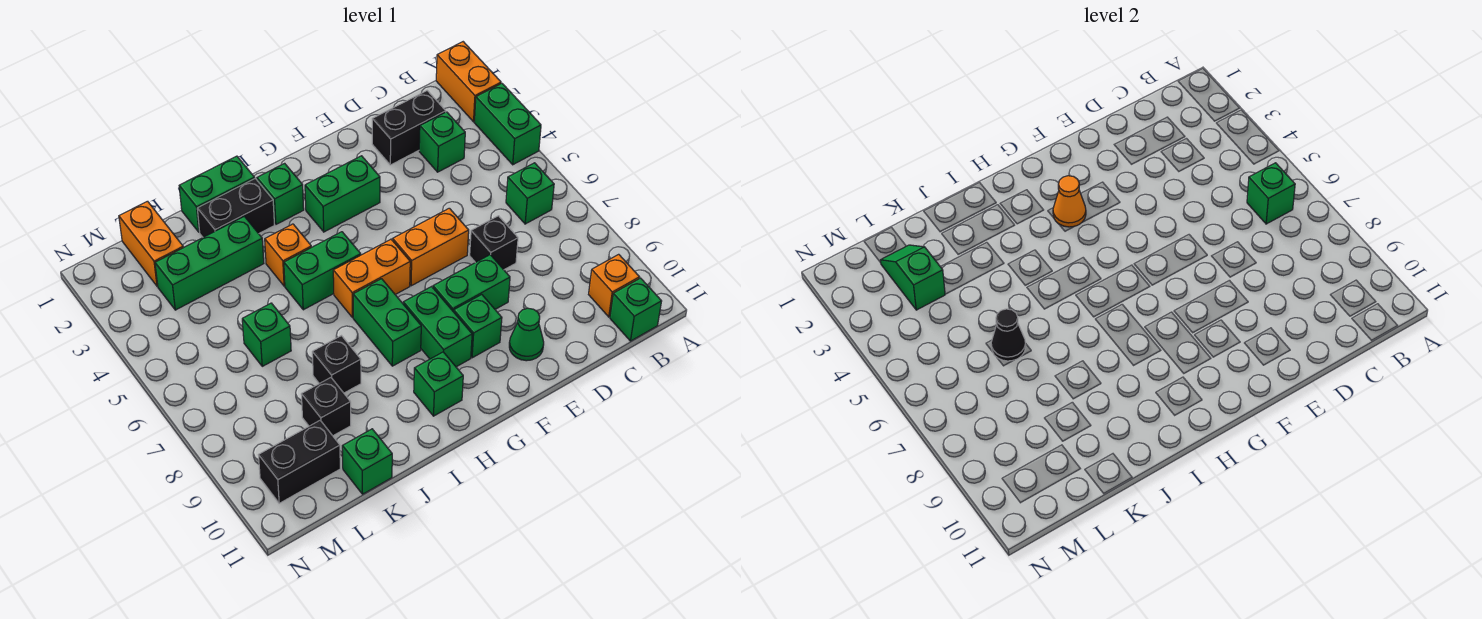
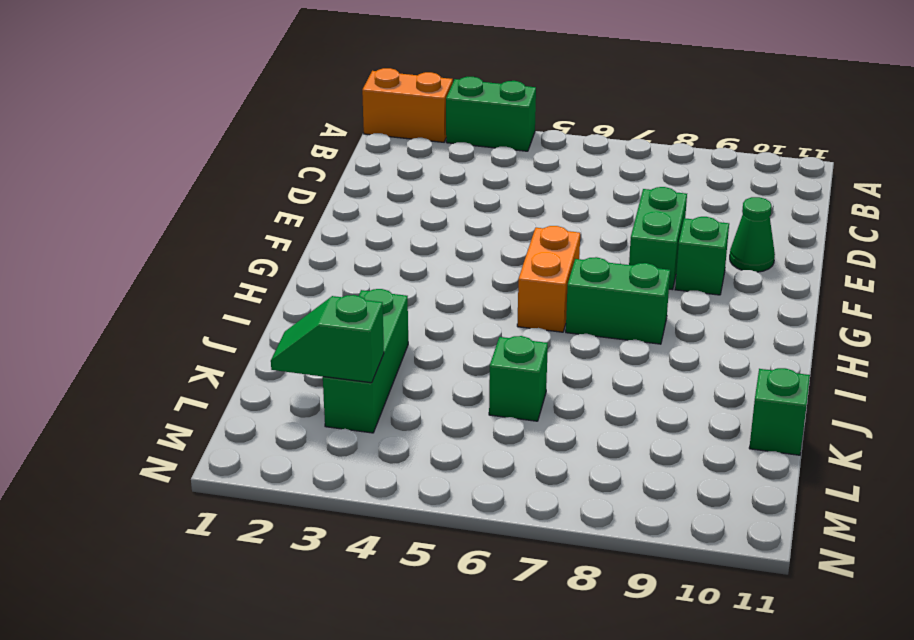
none -> green 1x1 brick [506,163,554,224]
none -> orange 1x1 brick [589,254,639,317]
none -> green 1x1 brick [610,278,662,341]
none -> black 1x2 brick [372,91,446,165]

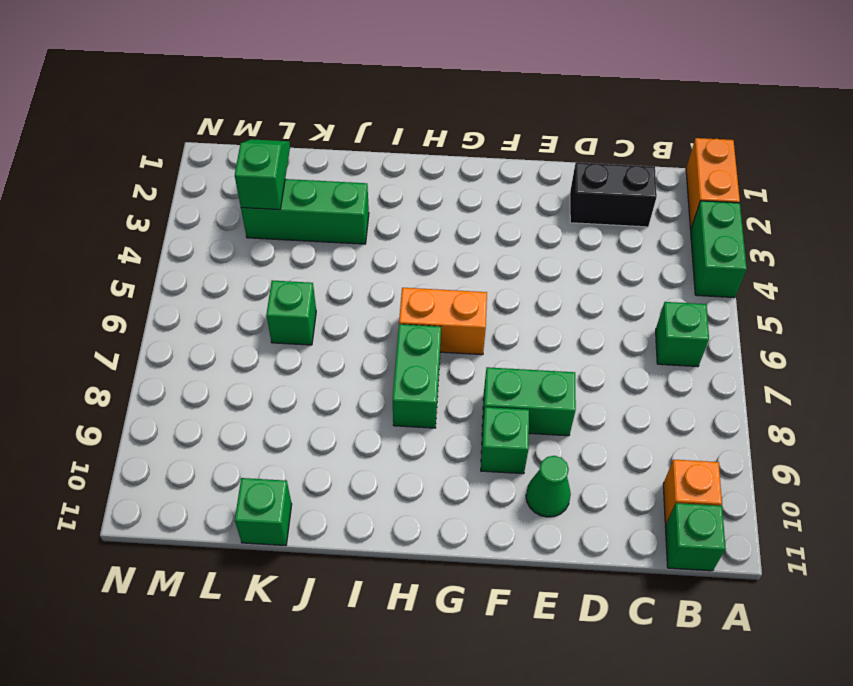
none -> green 1x1 brick [419,112,465,172]
none -> black 1x1 brick [470,216,518,270]
none -> orange 1x2 brick [393,208,469,286]
none -> green 1x2 brick [305,156,380,232]

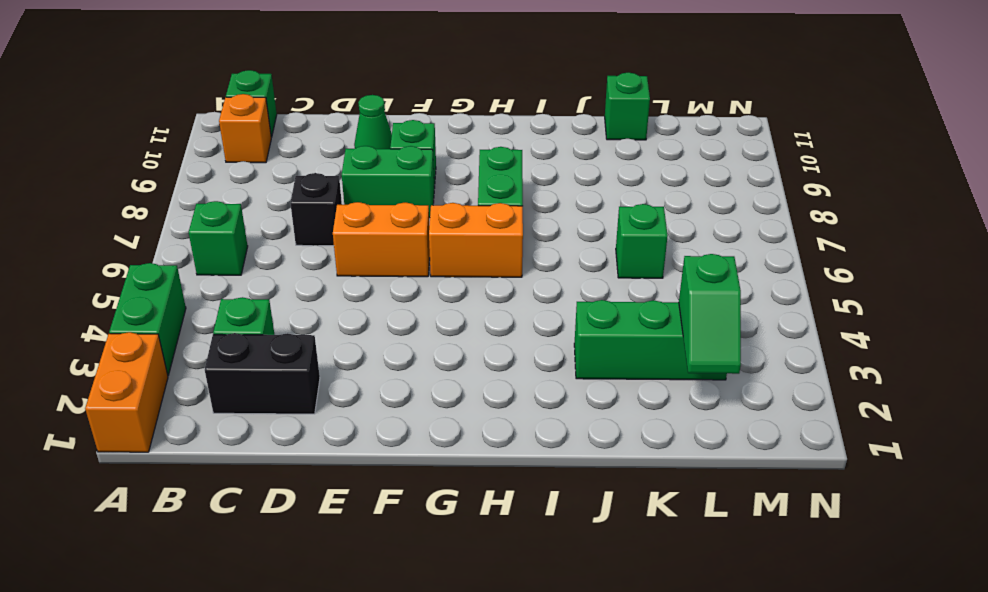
none -> green 1x2 brick [305,156,380,232]
none -> green 1x2 brick [403,287,472,367]
none -> green 1x1 brick [257,163,304,224]
none -> green 1x2 brick [284,232,361,310]

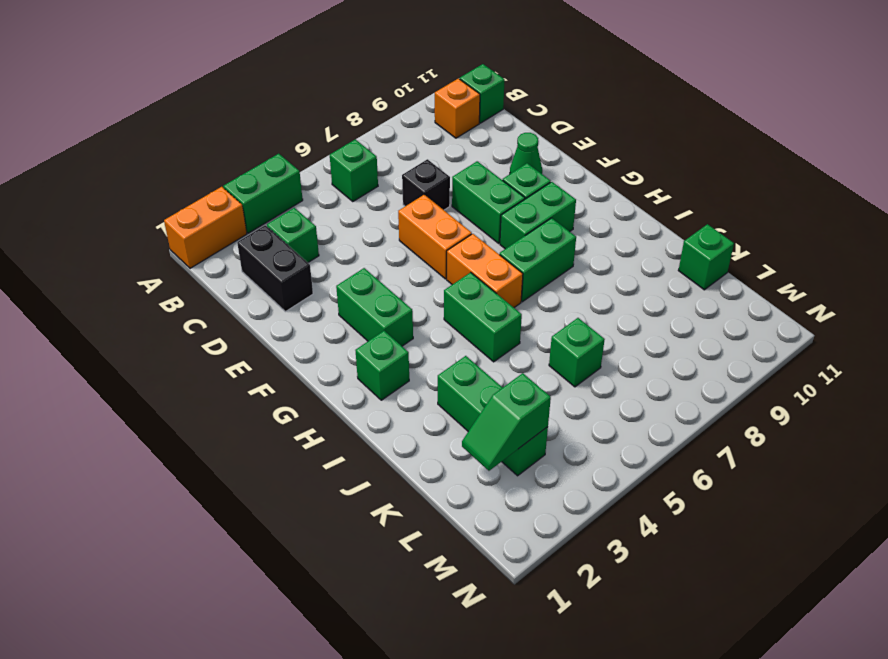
none -> green 1x1 brick [414,352,463,416]
none -> green 1x2 brick [179,156,255,232]
none -> black 1x2 brick [197,178,274,237]
none -> orange 1x1 brick [265,224,311,286]

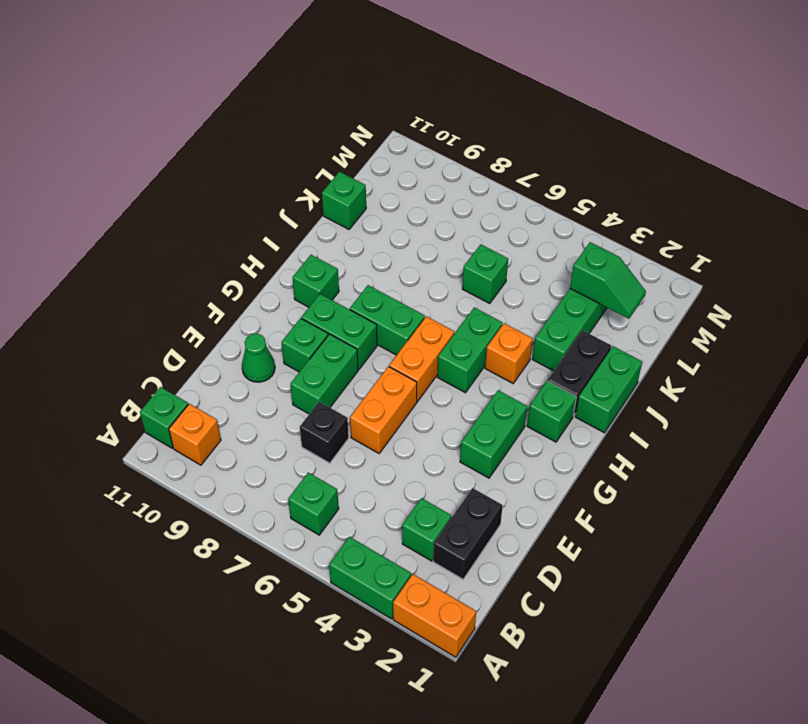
none -> black 1x1 brick [312,336,361,393]
none -> black 1x1 brick [301,378,351,436]
none -> orange 1x2 brick [119,201,183,286]
none -> black 1x2 brick [259,421,340,503]

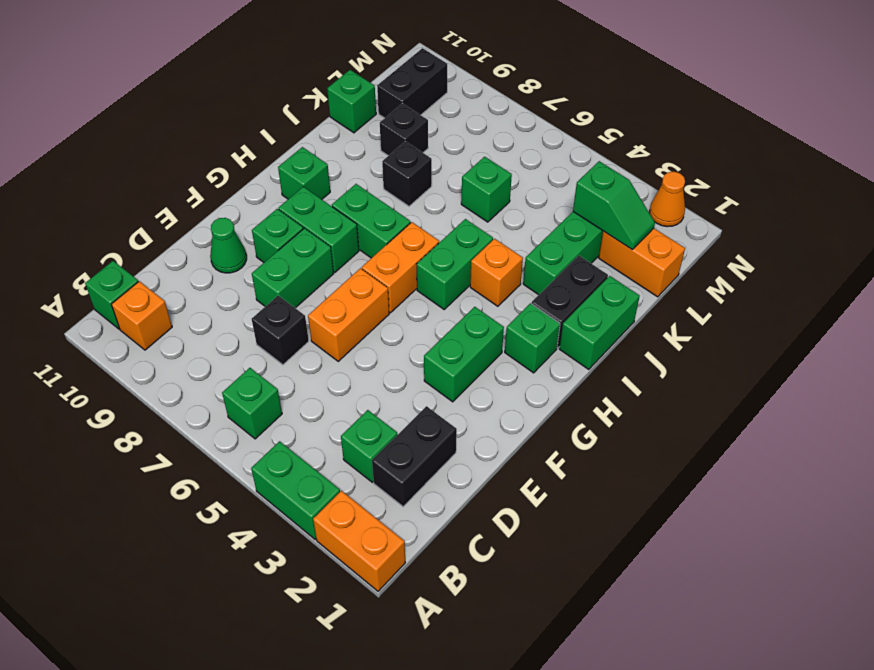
orange 1x1 cone [649,172,685,227] -> orange 1x1 cone moved to [1053,176,1086,227]
none -> green 1x1 brick [1247,163,1295,224]
none -> black 1x1 cone [991,309,1026,361]

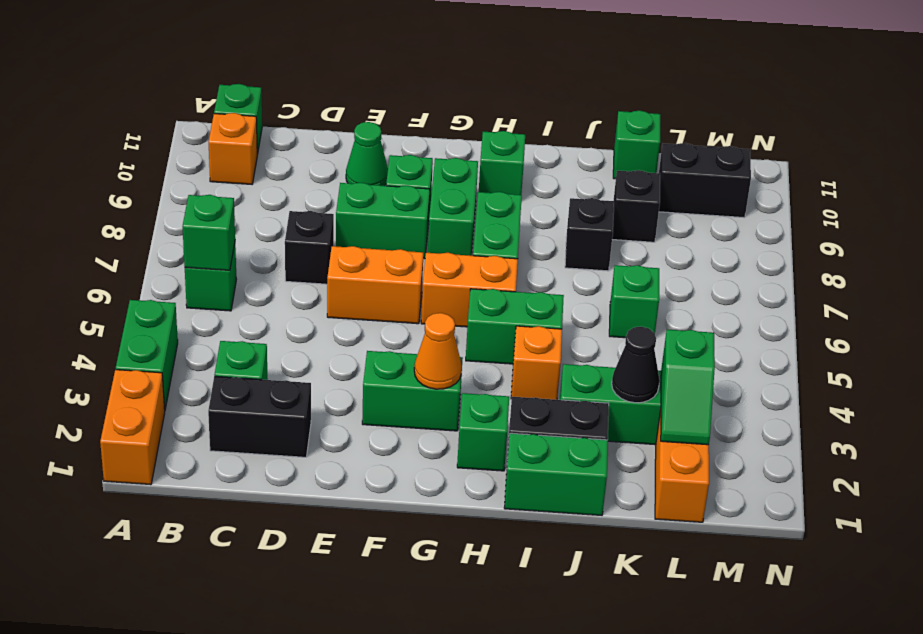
black 1x1 cone [612,327,660,403] -> black 1x1 cone moved to [991,309,1026,361]

